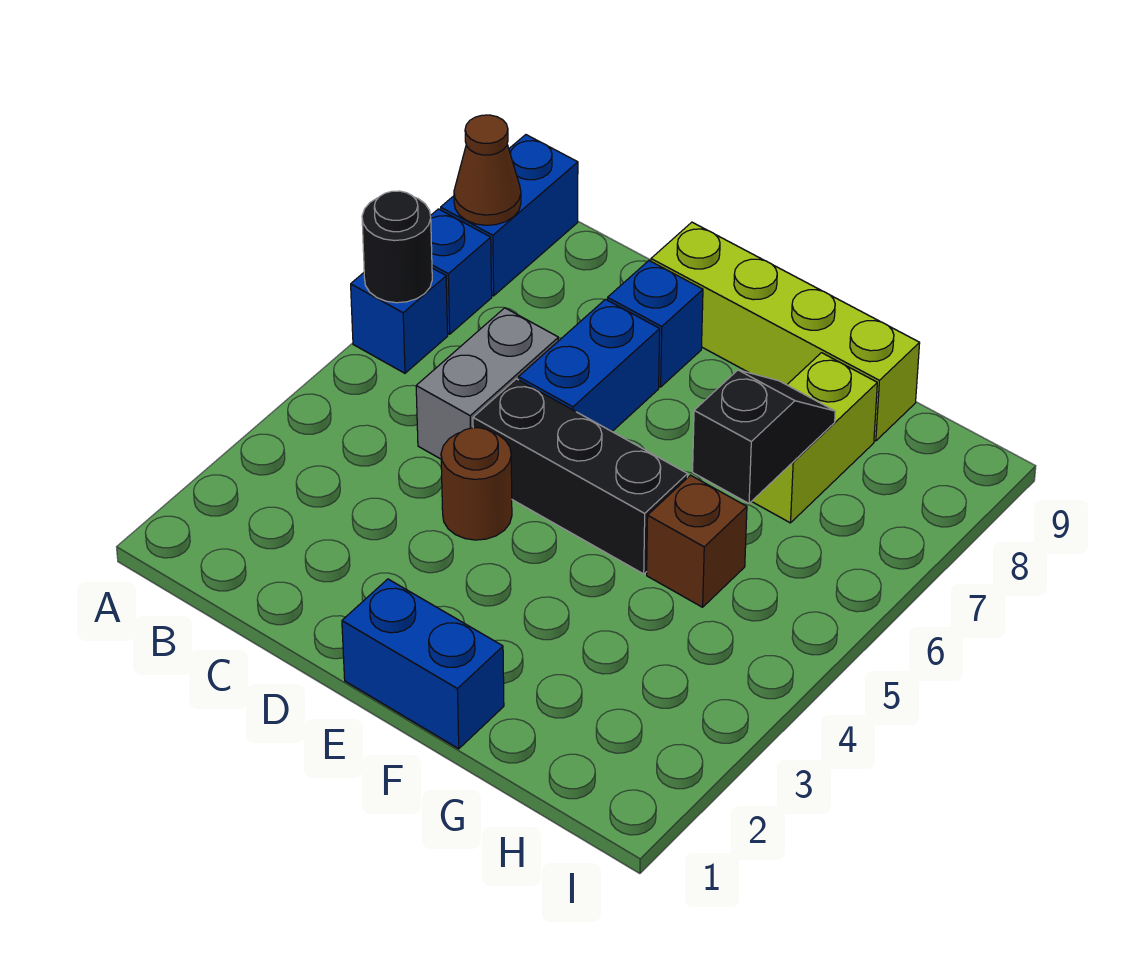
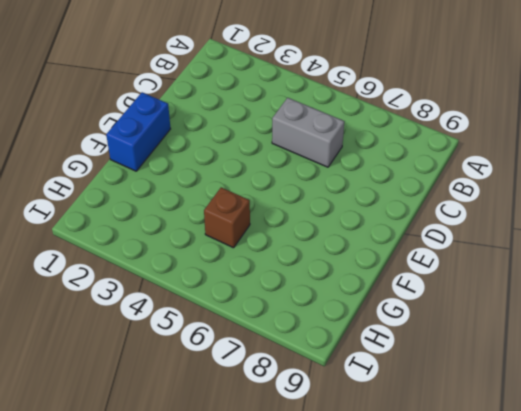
none -> blue 1x1 brick [351,268,448,373]
none -> blue 1x1 brick [431,209,492,334]
none -> blue 1x2 brick [441,135,578,296]

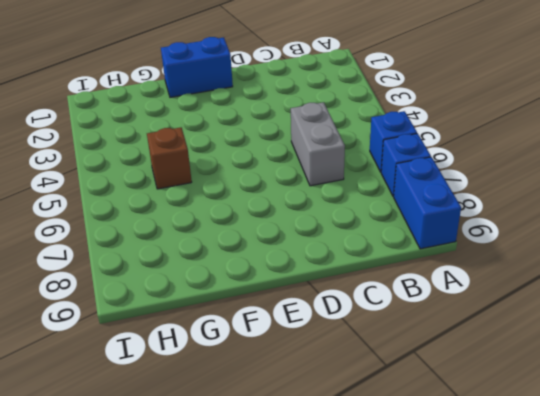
none -> brown 1x1 round brick [441,428,512,540]
none -> black 1x3 brick [473,379,688,574]
none -> blue 1x2 brick [519,299,660,431]

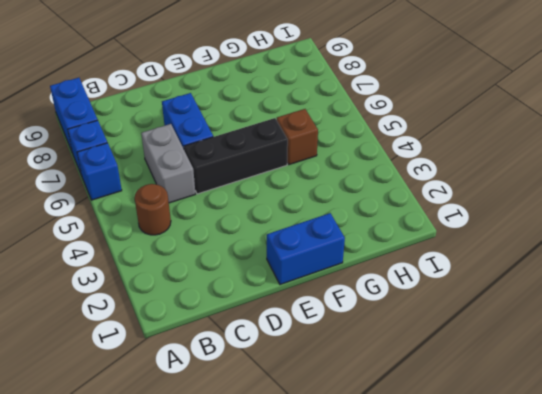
brown 1x1 round brick [134,184,171,235] -> brown 1x1 round brick moved to [441,428,512,540]
none -> blue 1x1 brick [608,261,703,387]
none -> lime 1x4 brick [651,222,920,441]
none -> lime 1x2 brick [752,353,877,523]

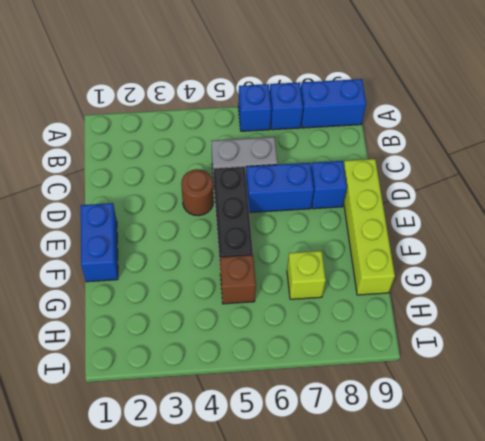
lime 1x1 brick [287,251,326,299] -> lime 1x2 brick [752,353,877,523]
none -> black 1x1 round brick [362,191,432,303]
none -> brown 1x1 cone [454,115,521,225]
none -> black 1x2 slope [693,370,835,503]

